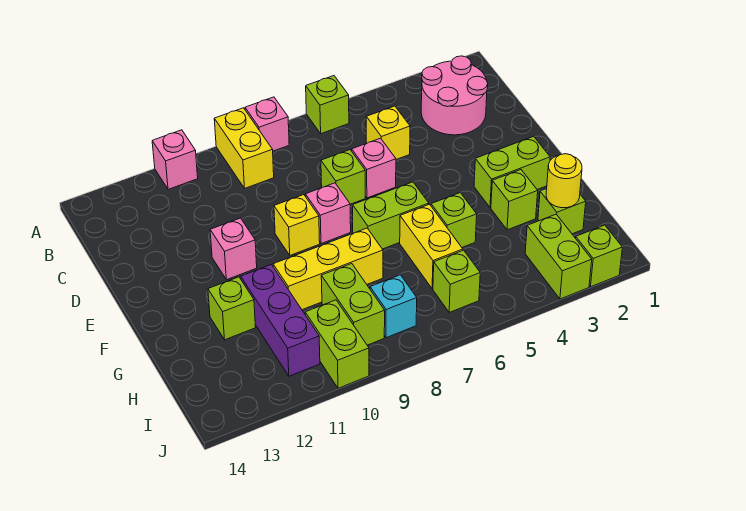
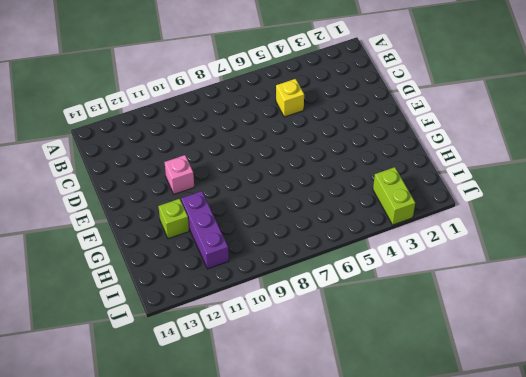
none -> lime 1x1 brick [306,76,349,134]
none -> pink 1x1 brick [245,97,289,151]
none -> yellow 1x2 brick [214,108,274,188]

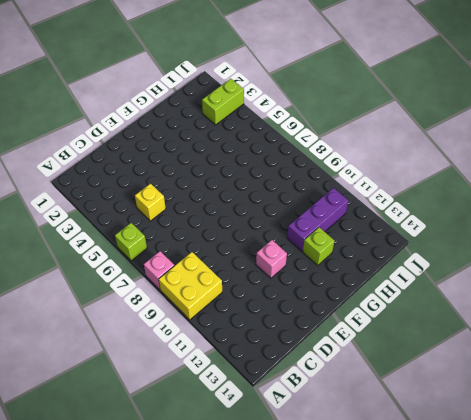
yellow 2x2 brick [159,252,222,320] -> yellow 1x2 brick [214,108,274,188]
none -> pink 1x1 brick [152,130,198,189]
none -> pink 2x2 round brick [421,56,488,135]
none -> pink 1x1 brick [352,138,396,198]

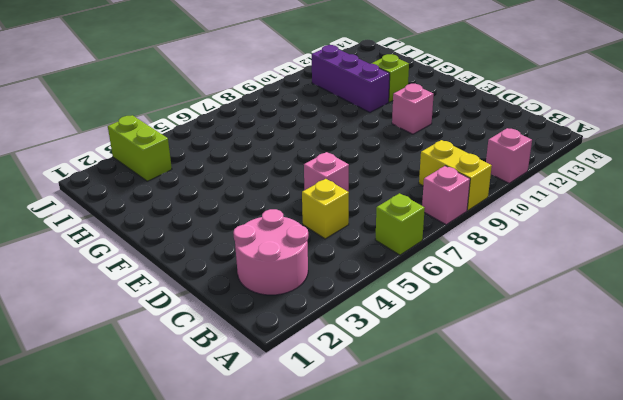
none -> lime 1x1 brick [321,150,365,204]
none -> pink 1x1 brick [305,183,351,244]
none -> yellow 1x1 brick [274,195,320,255]

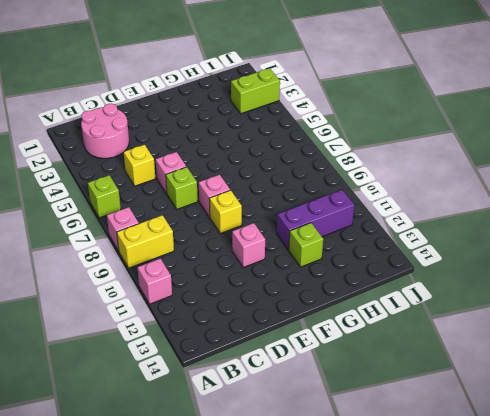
none -> lime 1x2 brick [474,136,550,208]
none -> lime 1x2 brick [353,182,429,249]
none -> lime 1x1 brick [491,170,538,230]

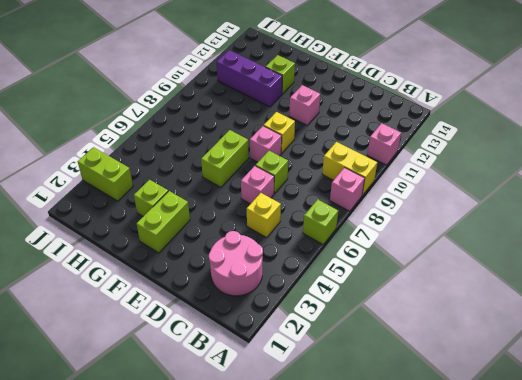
none -> lime 1x1 brick [431,193,477,247]
none -> yellow 1x2 brick [400,204,463,289]
none -> yellow 1x3 brick [273,228,383,310]

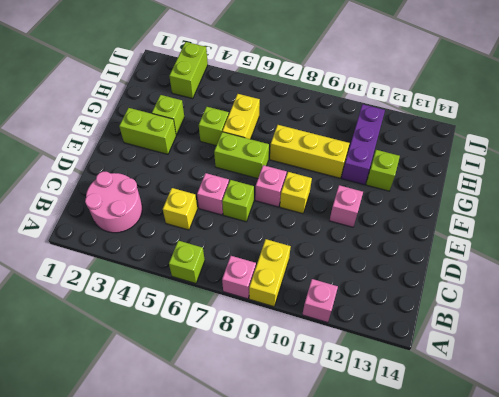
none -> lime 1x1 brick [538,188,586,234]
none -> lime 1x2 brick [321,264,385,345]
none -> lime 1x1 brick [433,250,480,312]

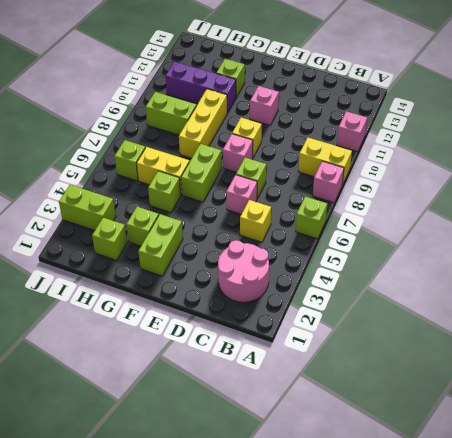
none -> cyan 1x1 brick [370,275,417,338]
none -> lime 1x2 brick [305,300,369,388]
none -> lime 1x1 brick [576,225,622,287]

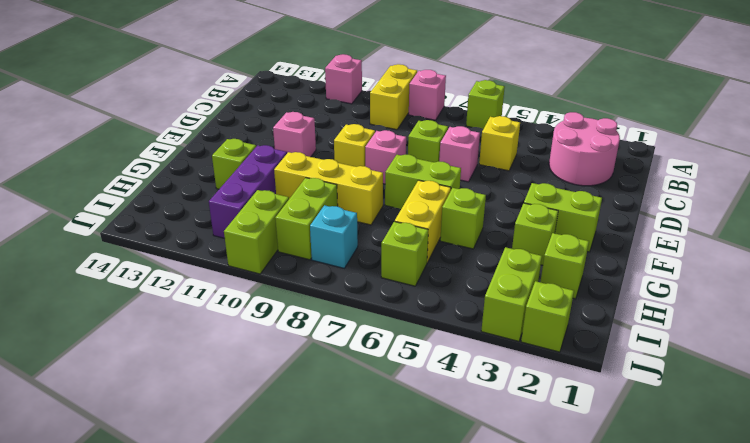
none -> yellow 1x1 round brick [546,154,582,208]

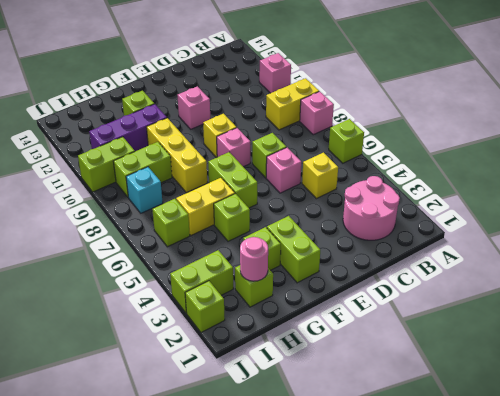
pink 1x1 round brick [240,237,268,281] -> yellow 1x1 round brick [546,154,582,208]

